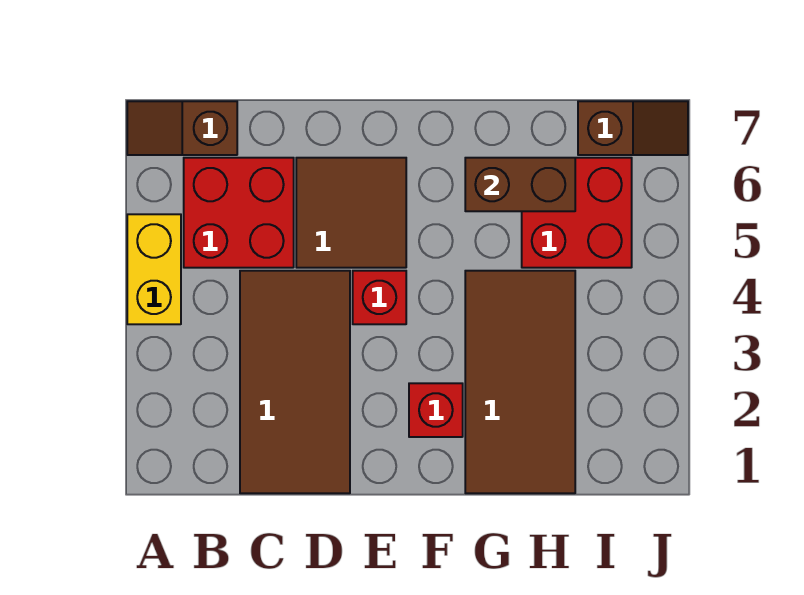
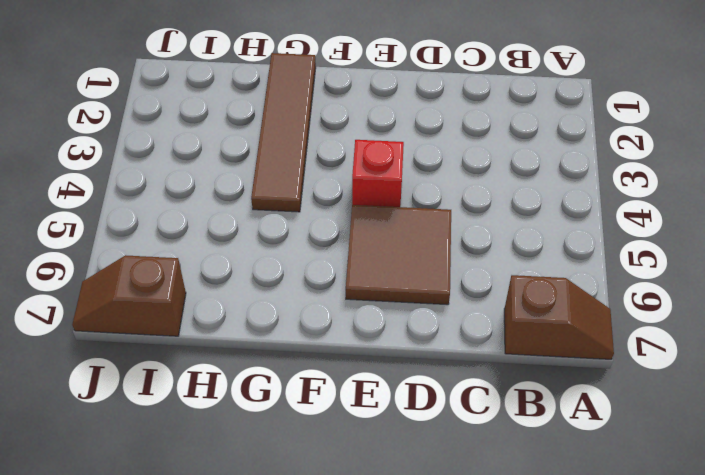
brown 1x4 tile [251,53,316,212] -> brown 2x4 tile [465,271,575,493]
none -> yellow 1x2 brick [127,214,181,324]
none -> red 2x2 brick [184,158,294,268]

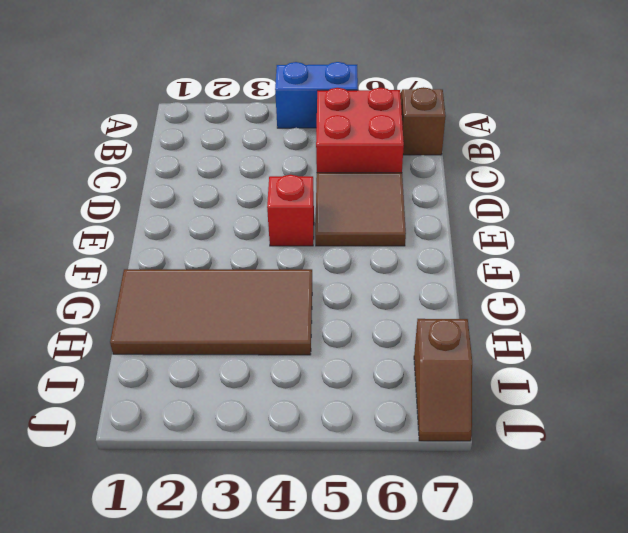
blue 1x2 brick [275,62,358,128] -> yellow 1x2 brick [127,214,181,324]
none -> brown 2x4 tile [240,271,350,493]
none -> red 1x1 brick [409,383,463,437]

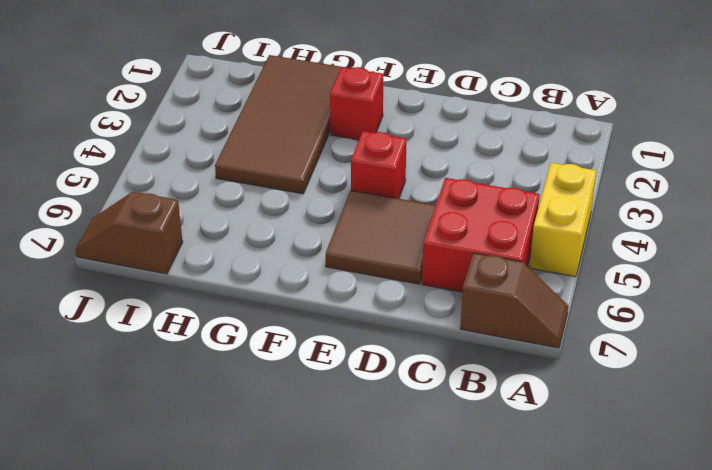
none -> brown 2x4 tile [240,271,350,493]
none -> red 2x2 brick [522,158,632,268]

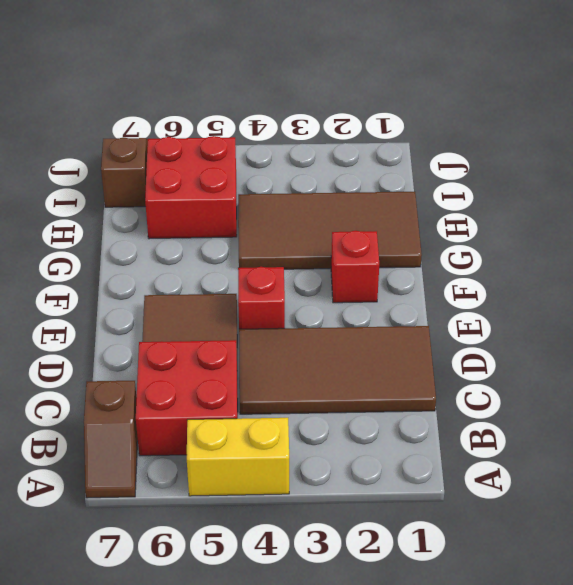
none -> brown 1x2 brick [465,158,575,211]

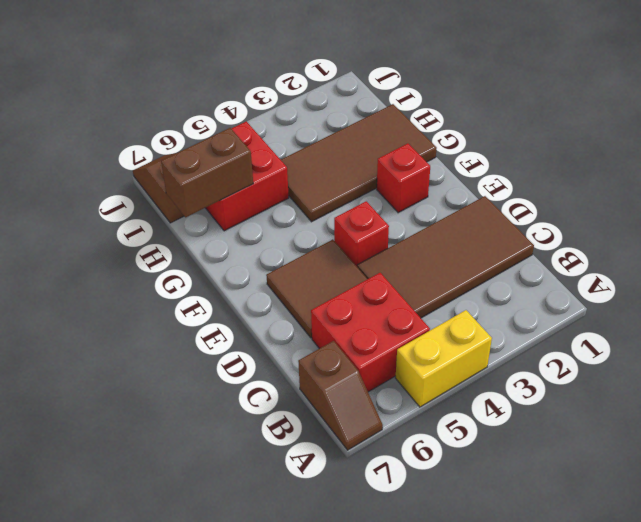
brown 1x2 brick [161,128,253,217] -> brown 1x2 brick turned to [465,158,575,211]

